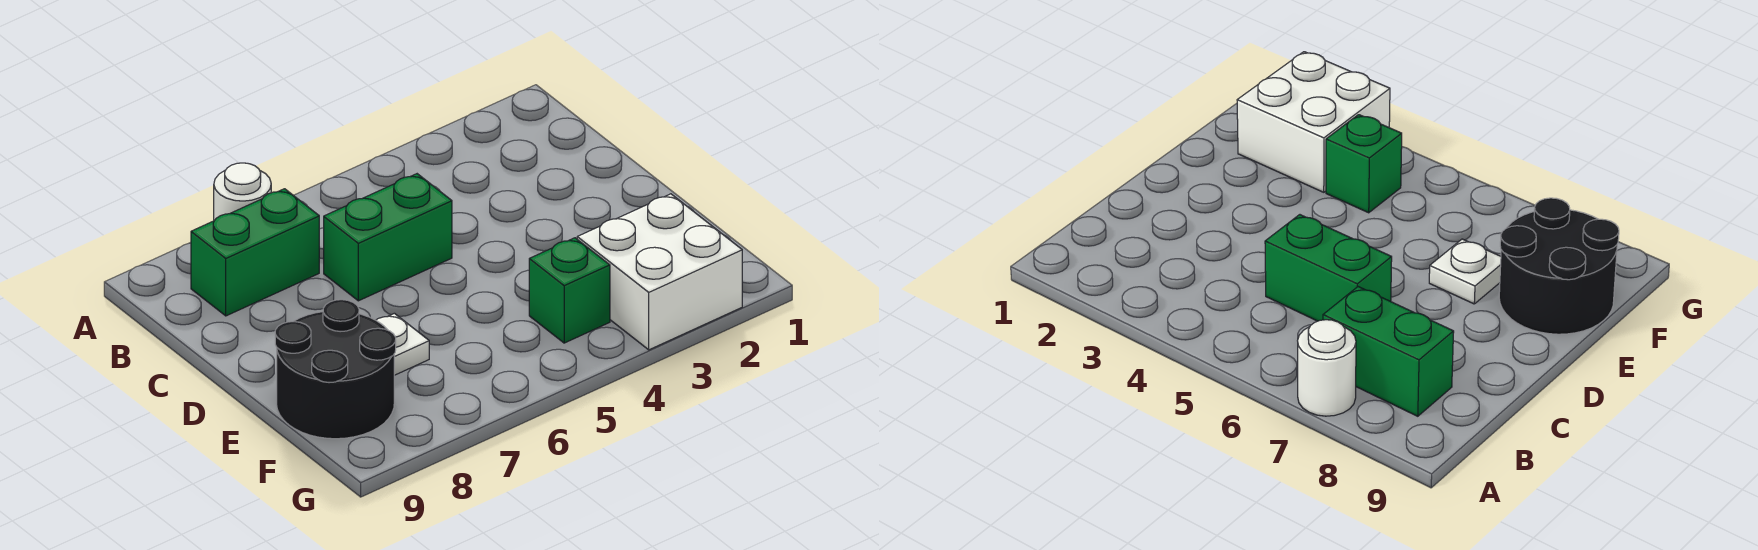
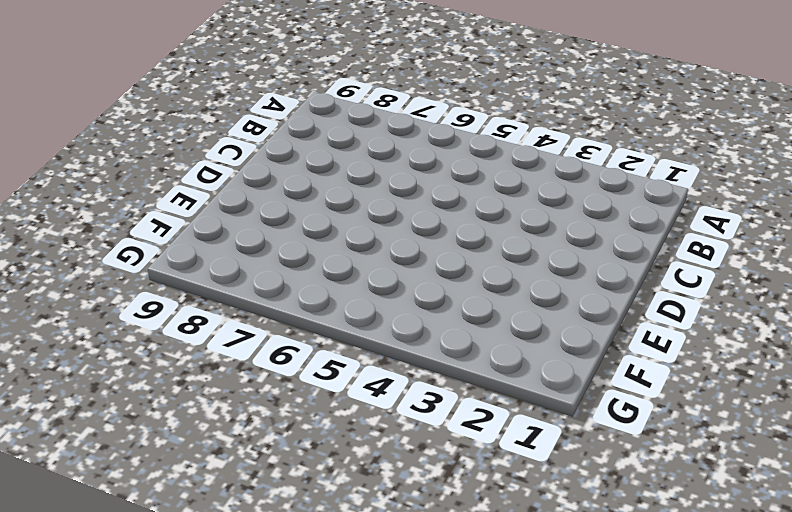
none -> white 1x1 round brick [214,163,271,221]
none -> green 1x2 brick [191,189,319,316]

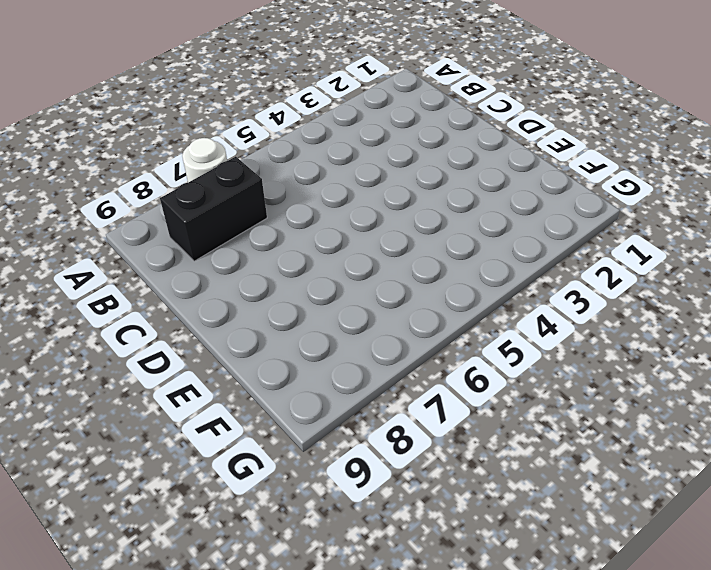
black 1x2 brick [160,157,267,261] -> green 1x2 brick [191,189,319,316]
none -> green 1x2 brick [324,174,452,301]
none -> white 1x1 plate [376,313,429,375]

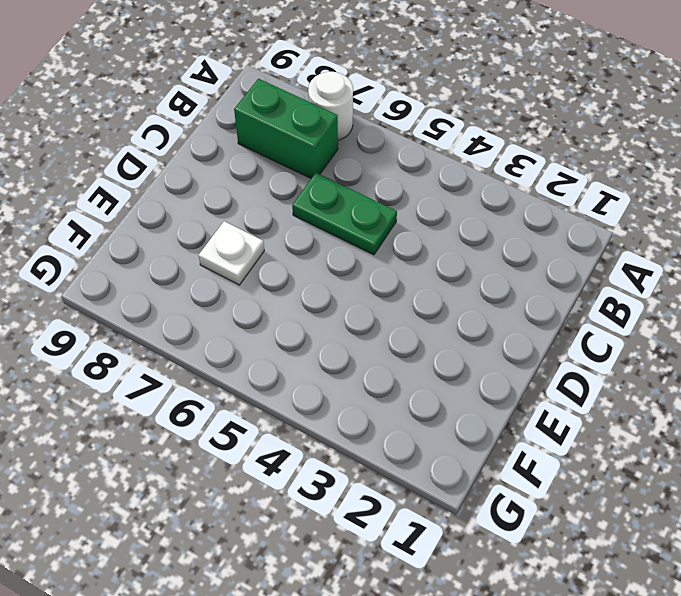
green 1x2 plate [292,173,397,255] -> green 1x2 brick [324,174,452,301]
none -> black 2x2 round brick [275,300,396,439]
none -> white 2x2 brick [577,194,742,350]

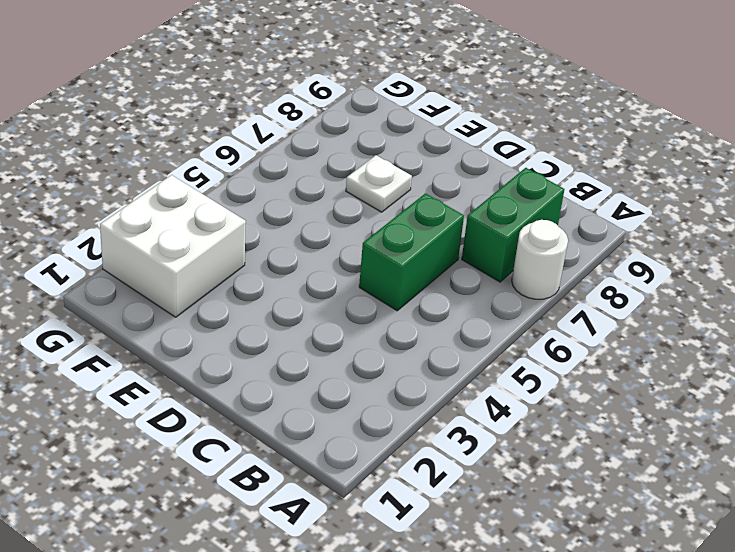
none -> black 2x2 round brick [275,300,396,439]
none -> green 1x1 brick [529,238,610,343]

